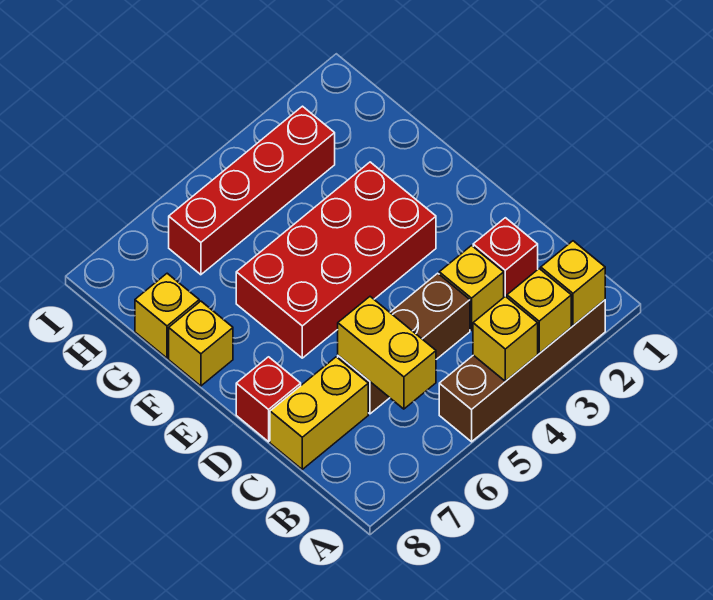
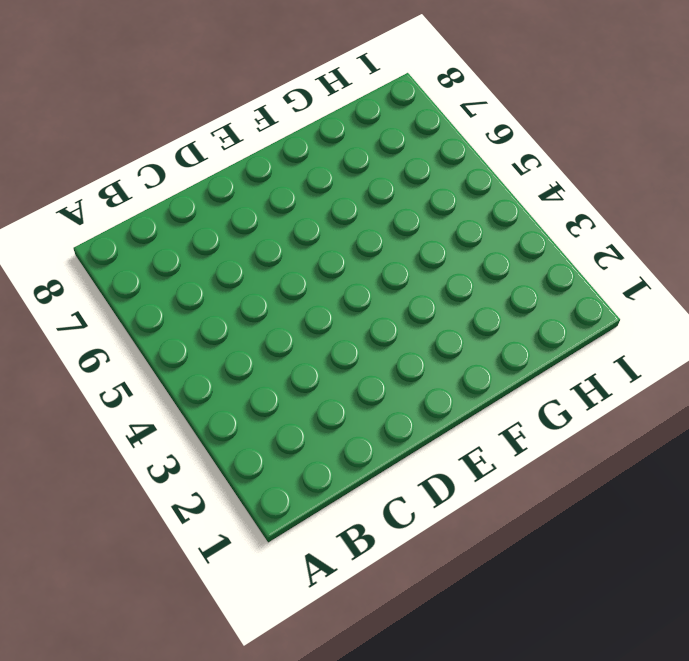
none -> brown 1x4 brick [439,300,605,442]
none -> red 1x1 brick [473,218,538,297]
none -> yellow 1x1 brick [439,246,504,330]

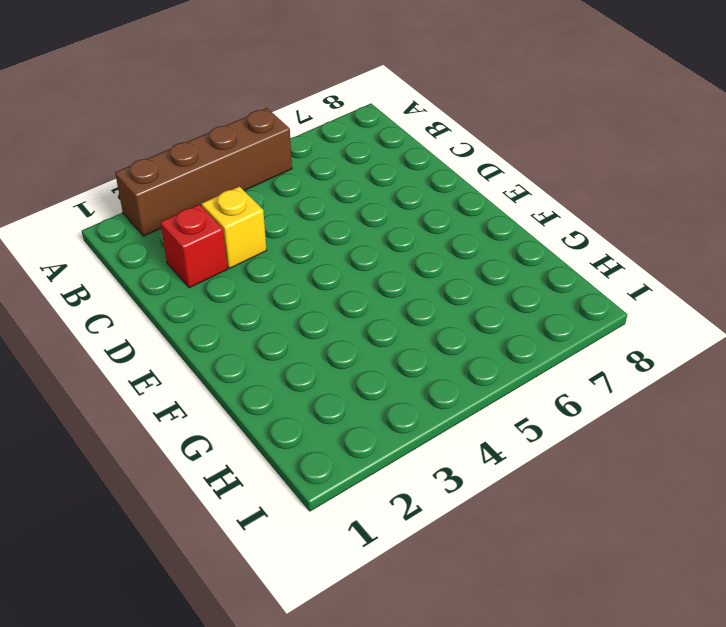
none -> brown 1x3 brick [338,273,470,414]
none -> yellow 1x2 brick [270,357,368,469]
none -> red 1x1 brick [236,357,301,442]

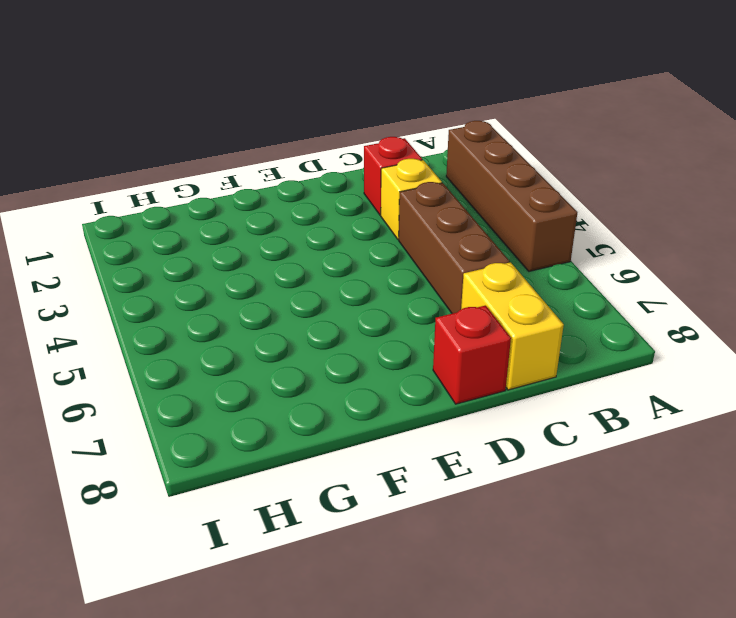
none -> red 2x4 brick [236,162,436,358]
none -> yellow 1x1 brick [169,301,233,386]
none -> yellow 1x1 brick [135,273,199,358]

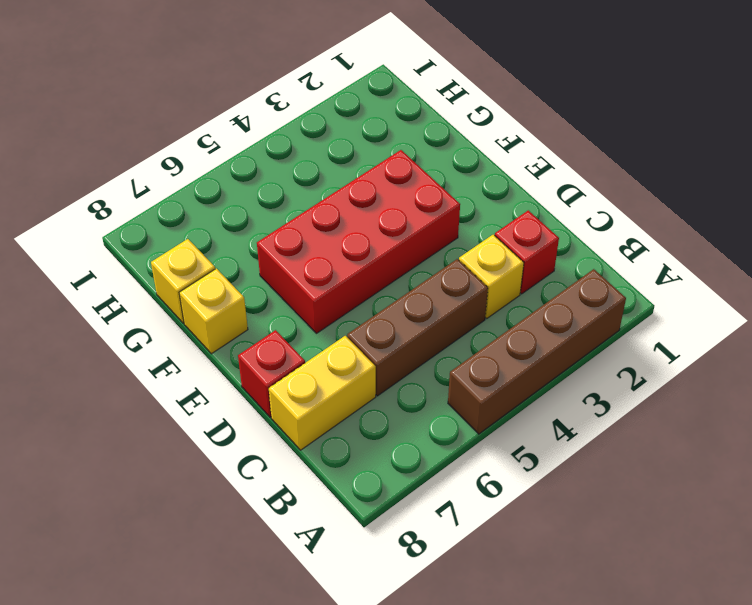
none -> red 1x4 brick [169,106,335,275]
none -> yellow 1x1 brick [541,241,605,326]
none -> yellow 1x1 brick [507,269,571,353]

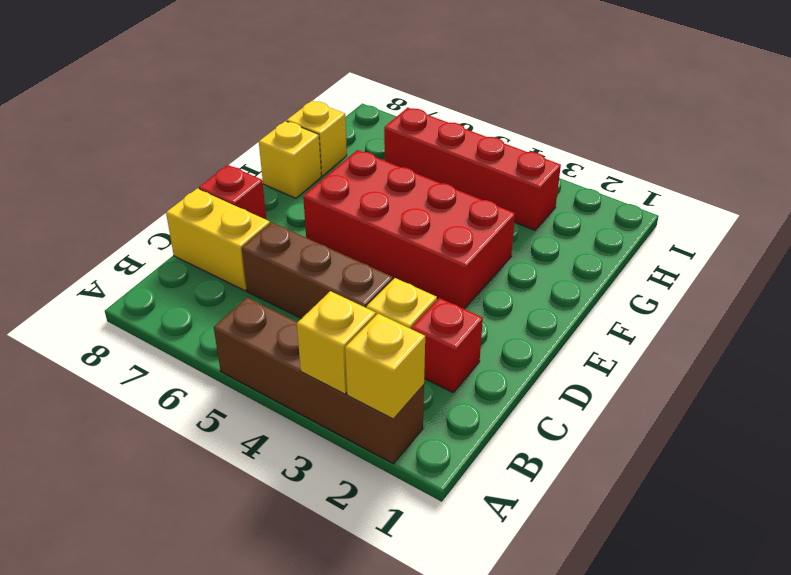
none -> yellow 1x1 brick [473,296,538,381]
none -> yellow 1x2 brick [338,297,436,409]

